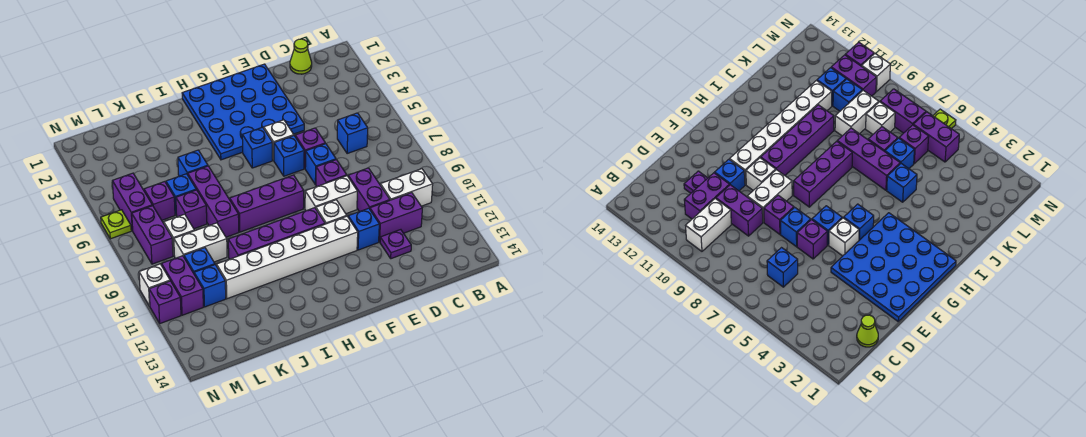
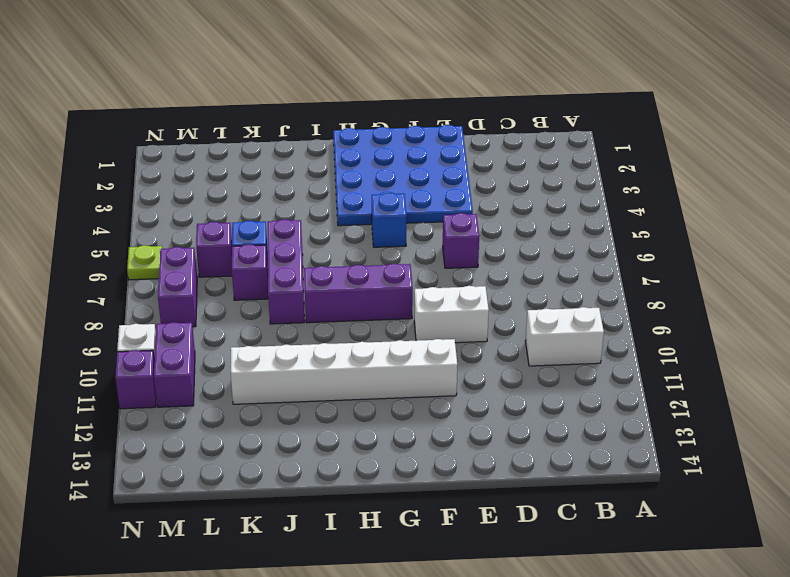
none -> lime 1x1 cone [290,39,312,74]
none -> blue 1x1 brick [337,113,368,154]
none -> purple 1x2 brick [370,193,422,242]
none -> purple 1x2 brick [348,168,390,212]

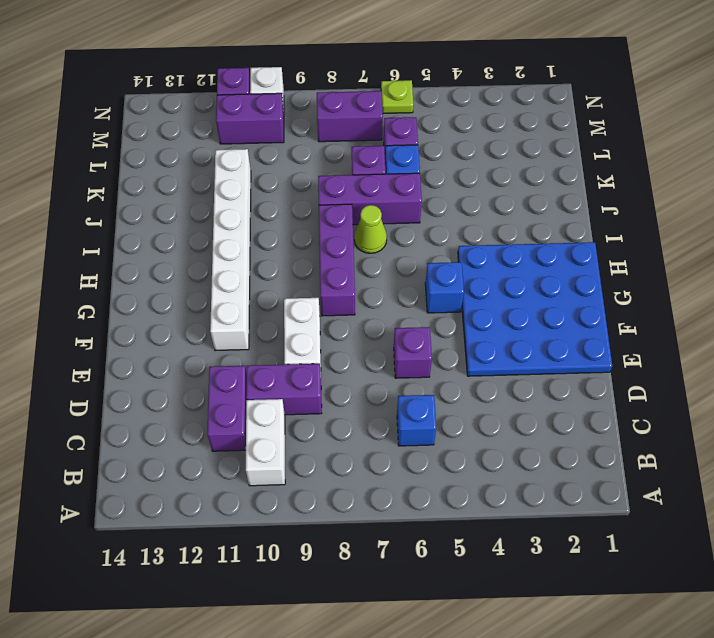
lime 1x1 cone [354,205,387,253] -> lime 1x1 cone moved to [290,39,312,74]
none -> purple 1x1 plate [380,230,411,259]
none -> blue 1x1 brick [305,144,336,185]
none -> purple 1x1 brick [316,160,347,187]
none -> blue 1x1 brick [348,208,379,250]

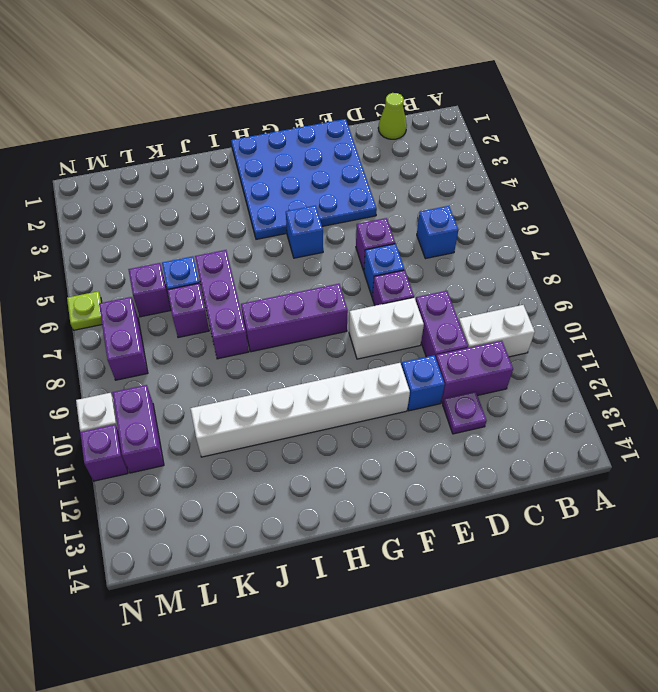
none -> white 1x1 brick [264,120,294,160]
none -> blue 1x1 brick [274,136,304,176]
none -> white 1x1 brick [316,200,347,224]
none -> purple 1x4 brick [228,208,325,259]

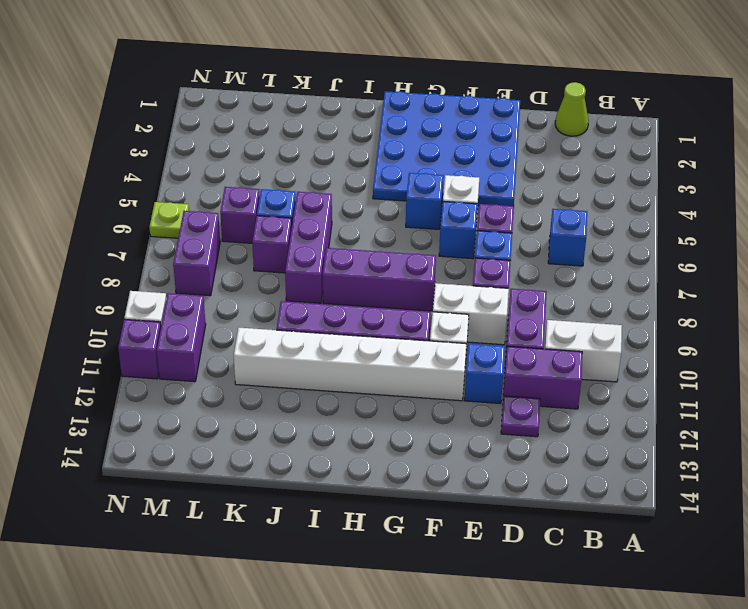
none -> blue 1x1 brick [178,150,208,176]
none -> white 1x2 brick [174,223,227,262]
none -> white 1x1 brick [164,214,194,255]
none -> blue 1x1 brick [184,248,215,273]

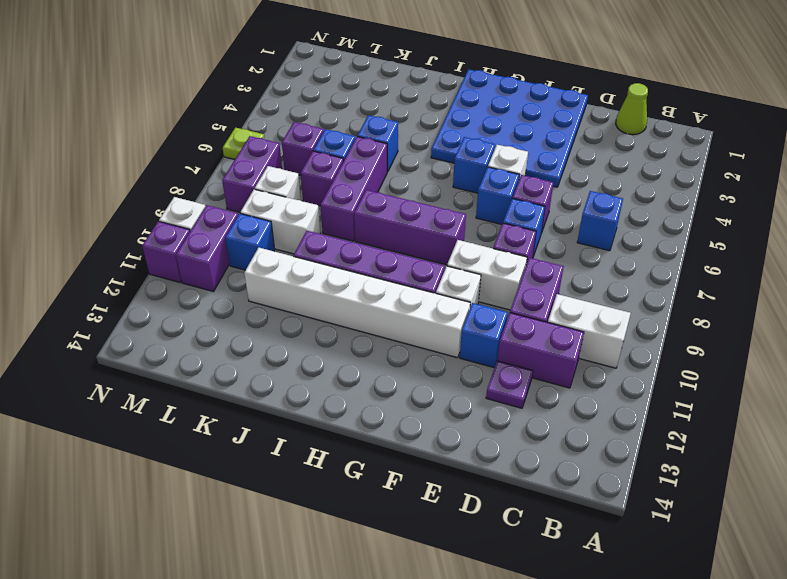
none -> blue 1x1 brick [194,265,226,307]
none -> purple 1x2 brick [112,173,152,231]

